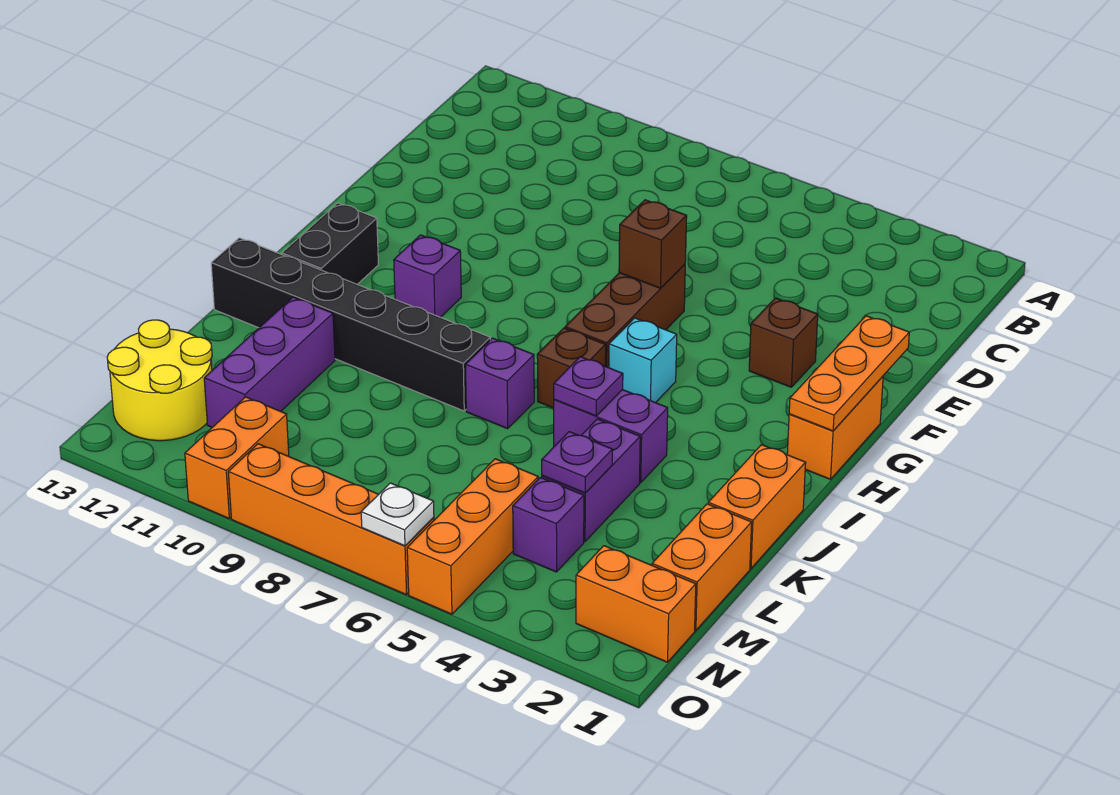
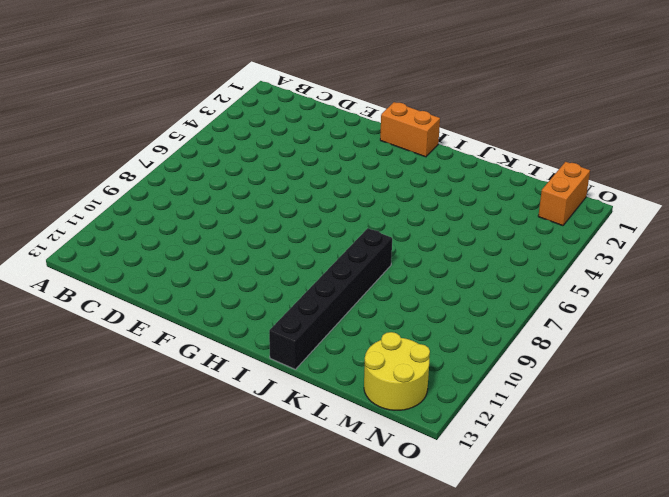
none -> brown 1x1 brick [749,298,818,387]
none -> brown 1x3 brick [565,264,685,368]
none -> cyan 1x1 brick [609,318,677,403]

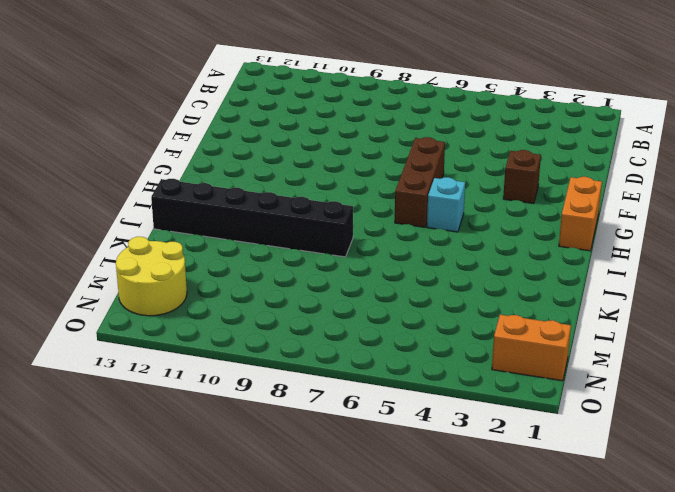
none -> purple 1x1 brick [394,235,461,317]
none -> black 1x2 brick [282,203,378,284]
none -> brown 1x1 brick [537,328,606,408]

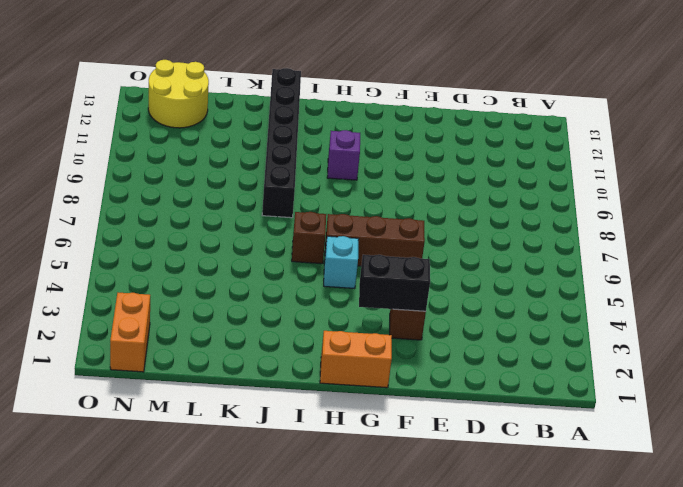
black 1x2 brick [359,255,430,311] -> black 1x2 brick moved to [282,203,378,284]
none -> orange 1x2 brick [708,445,806,568]
none -> purple 1x2 brick [554,390,668,483]
none -> purple 1x1 brick [466,338,534,429]

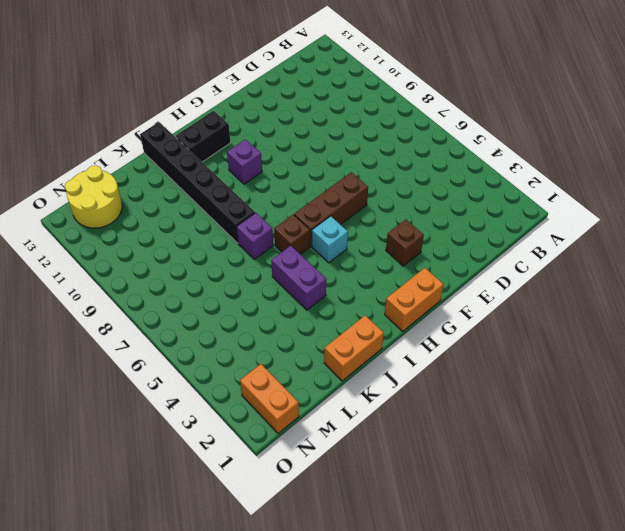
none -> purple 1x2 brick [542,419,640,542]
none -> purple 1x3 brick [204,297,335,427]
none -> orange 1x2 brick [652,504,752,631]

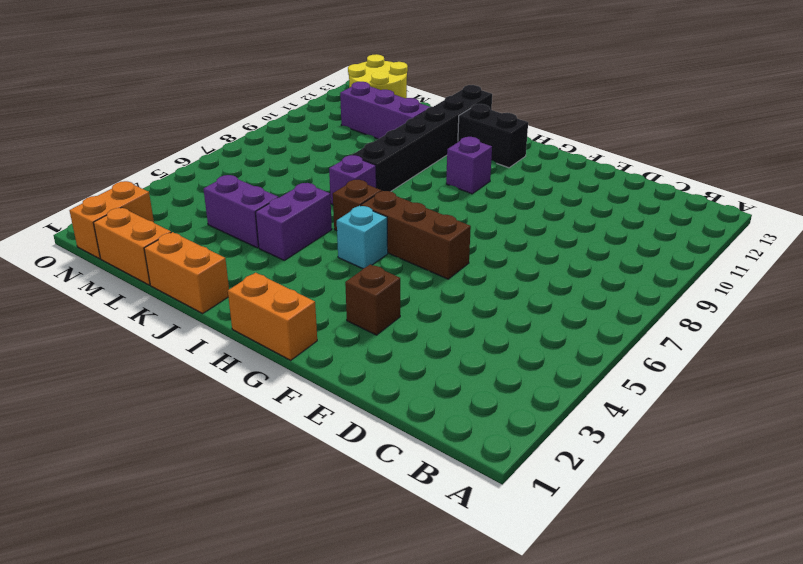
none -> purple 1x1 brick [513,477,584,572]
none -> orange 1x3 brick [407,459,538,614]
none -> orange 1x2 brick [185,397,289,518]

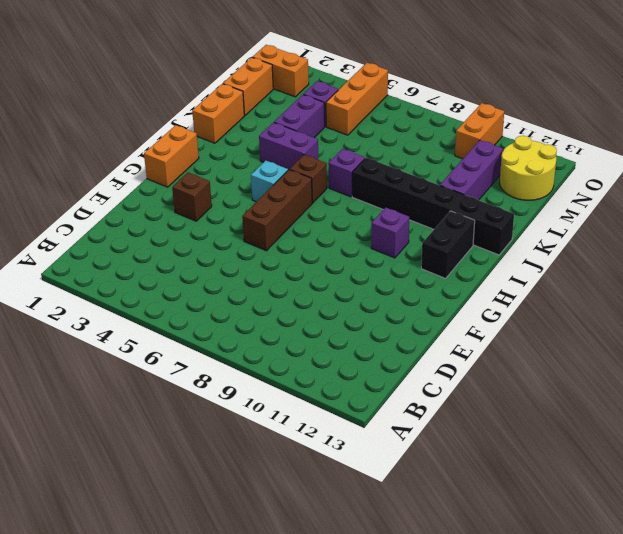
none -> orange 1x4 brick [228,444,434,595]
none -> orange 1x3 plate [789,316,909,431]
none -> brown 1x1 brick [619,200,687,288]

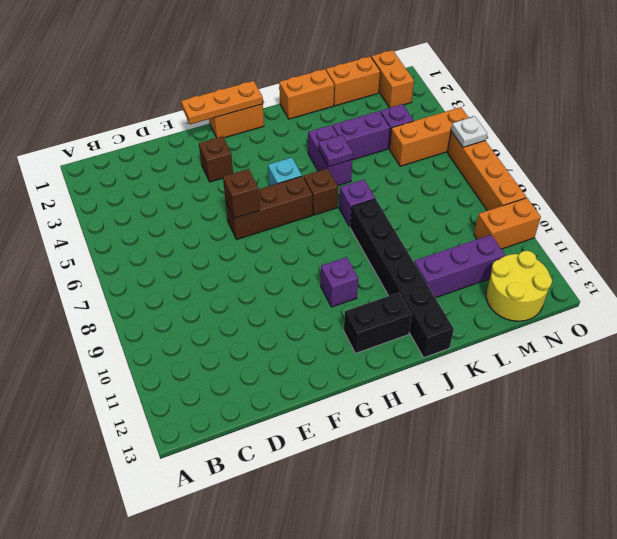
none -> purple 1x1 plate [542,432,613,493]

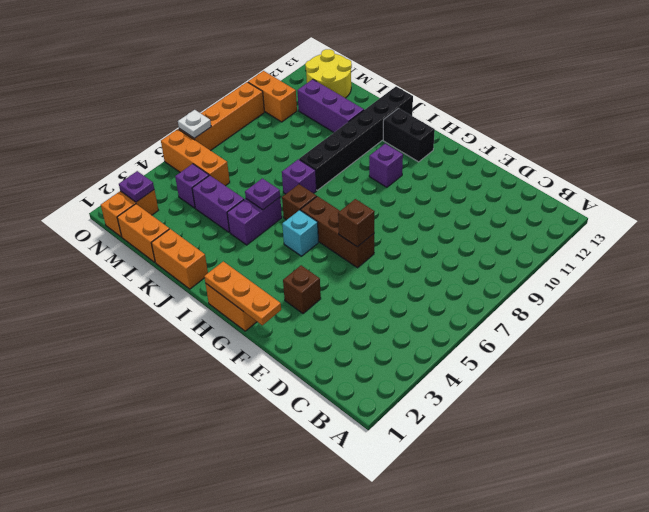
purple 1x1 plate [119,171,154,202] -> purple 1x1 plate moved to [542,432,613,493]

